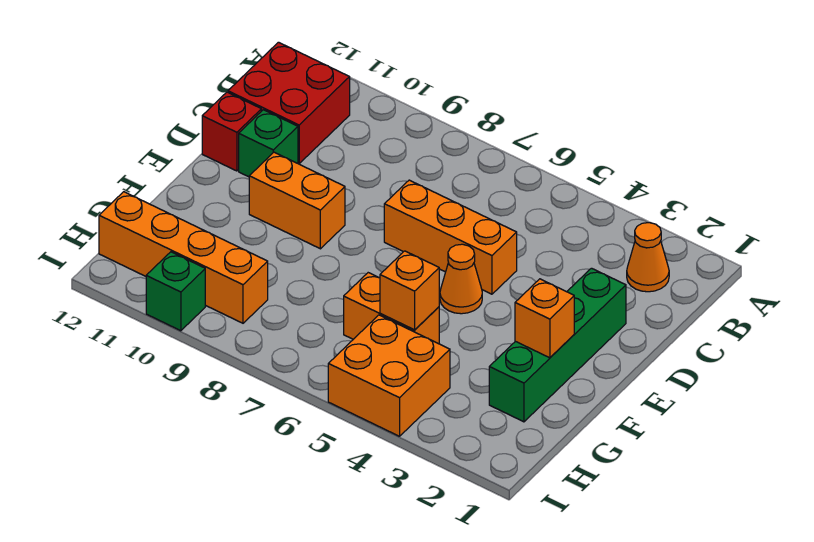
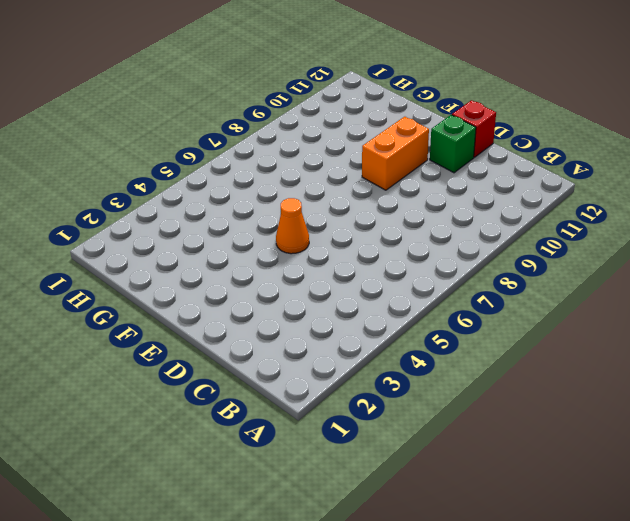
none -> orange 1x1 cone [627,223,669,292]
none -> red 2x2 brick [228,42,350,164]
none -> green 1x4 brick [489,268,626,422]

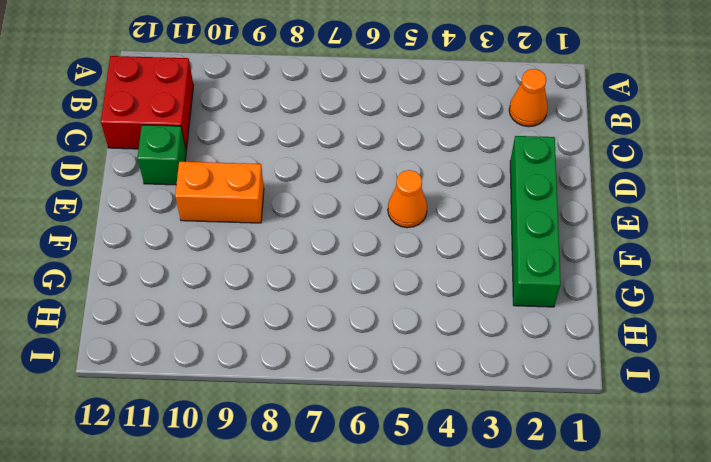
none -> orange 1x3 brick [384,180,517,294]
none -> red 1x1 brick [202,92,261,171]
none -> orange 1x2 brick [344,273,439,344]

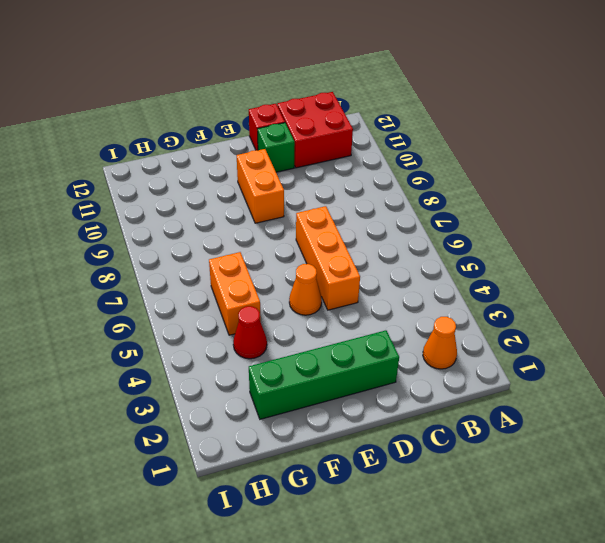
red 1x1 cone [233,306,267,359] -> none
none -> orange 2x2 brick [328,315,450,436]
none -> orange 1x4 brick [99,192,268,323]
none -> green 1x1 brick [146,252,205,331]

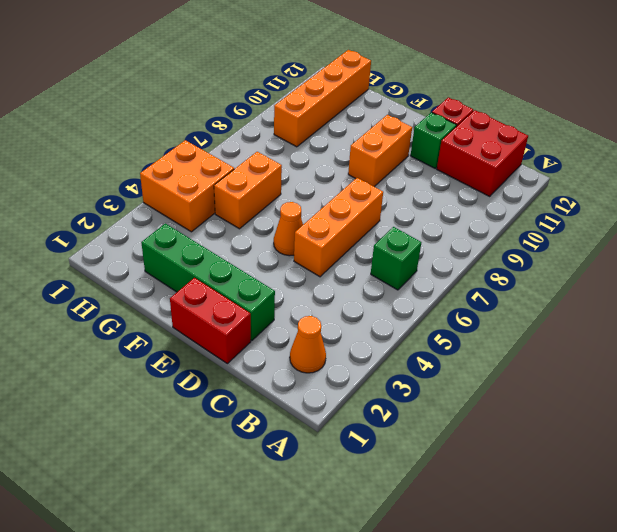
green 1x1 brick [371,227,421,290] -> green 1x1 brick moved to [146,252,205,331]
red 1x2 brick [170,278,251,364] -> none
none -> orange 1x1 brick [515,279,574,358]
none -> orange 1x1 brick [380,251,439,330]

